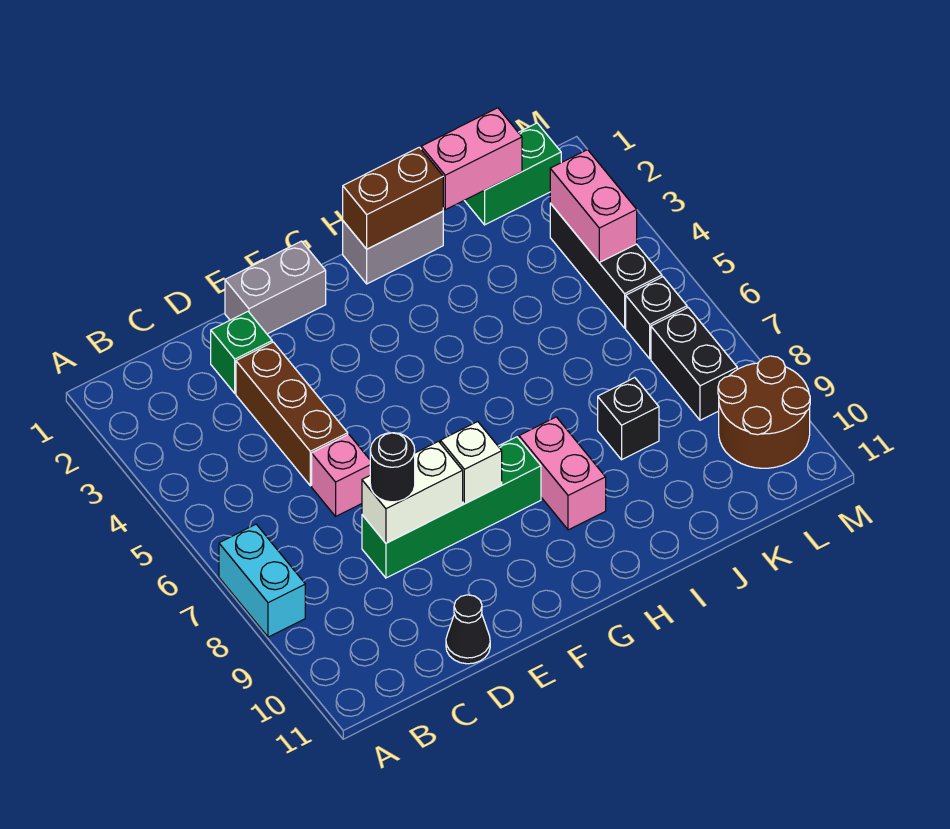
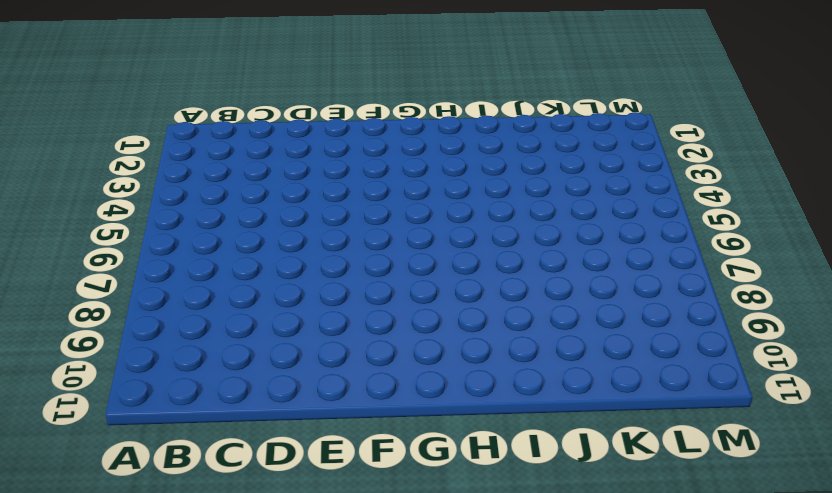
none -> cyan 1x2 brick [219,524,305,637]
none -> green 1x1 brick [211,312,272,393]
none -> brown 1x3 brick [236,342,348,486]

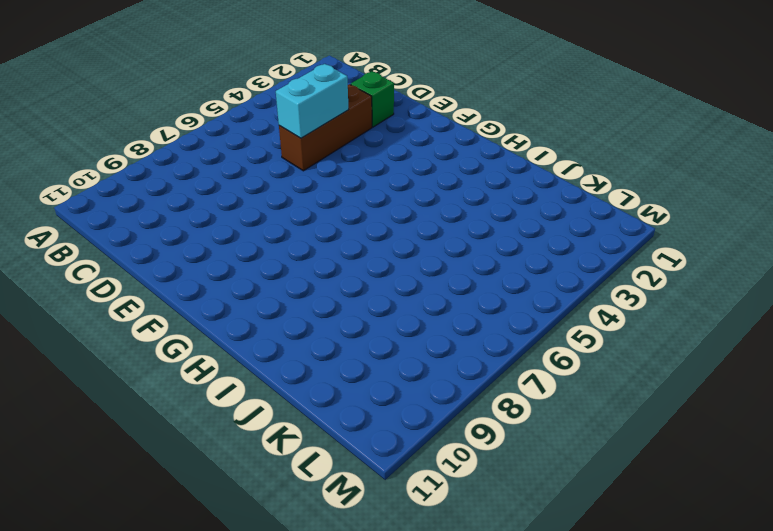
cyan 1x2 brick [276,64,349,138] -> cyan 1x2 brick moved to [219,524,305,637]
none -> pink 1x1 brick [312,434,370,516]
none -> green 1x4 brick [362,437,541,578]
none -> black 1x1 cone [446,595,490,664]

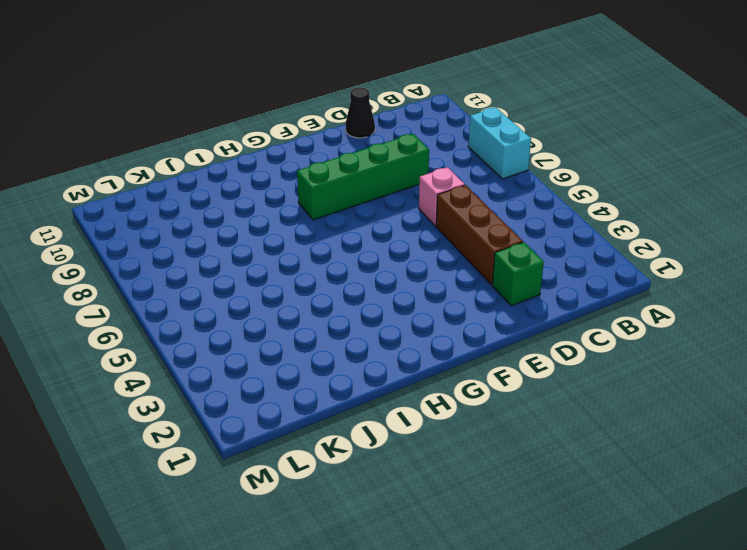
none -> grey 1x2 brick [225,241,326,334]
none -> grey 1x2 brick [343,211,443,284]
none -> pink 1x2 brick [519,417,606,530]

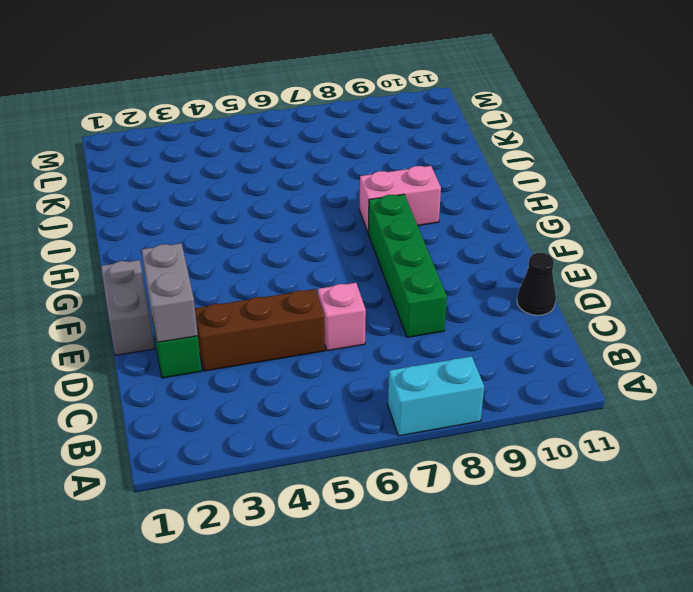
grey 1x2 brick [142,243,198,343] -> grey 1x2 brick moved to [343,211,443,284]
none -> black 1x1 brick [598,378,659,460]
none -> green 1x2 brick [464,123,561,225]
none -> black 1x3 brick [550,204,662,328]

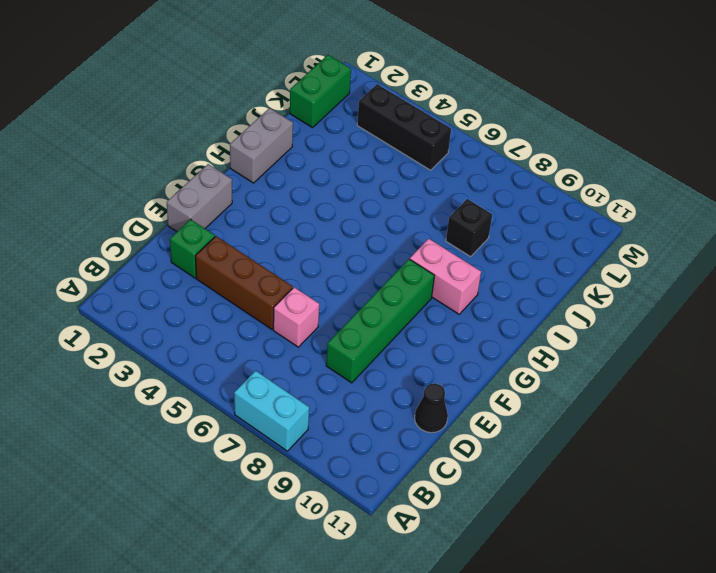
none -> black 1x1 brick [626,277,687,359]
none -> black 1x2 brick [651,308,737,420]
none -> brown 2x2 round brick [718,356,810,468]

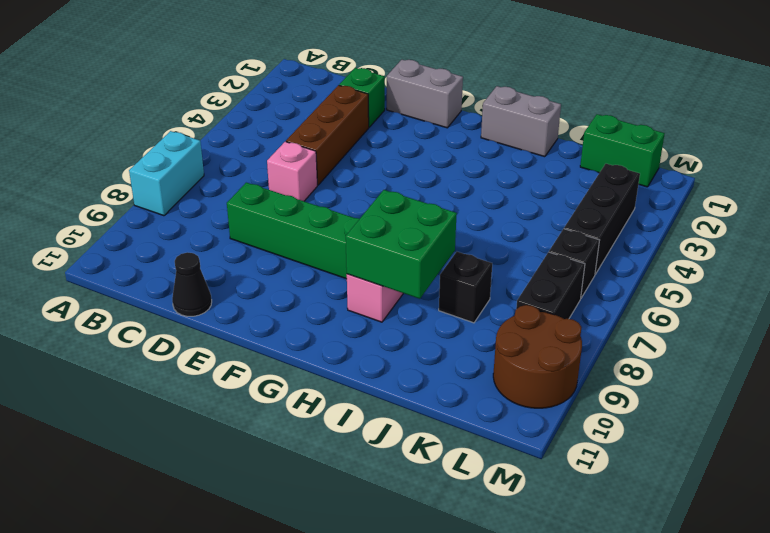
green 2x2 brick [346,190,457,299] -> none
none -> white 1x2 brick [362,441,463,543]
none -> white 1x1 brick [440,422,502,504]
none -> brown 1x2 brick [343,147,443,249]

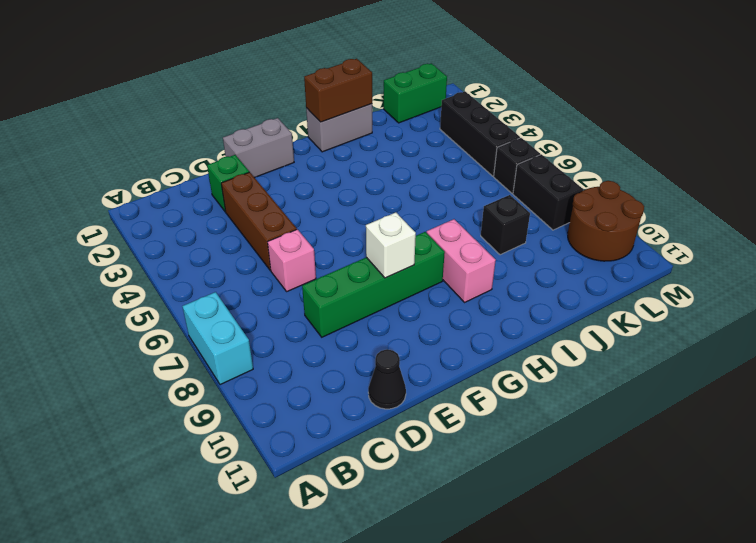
none -> white 1x2 brick [362,441,463,543]
none -> pink 1x2 brick [421,108,522,210]
none -> pink 1x2 brick [550,150,637,262]

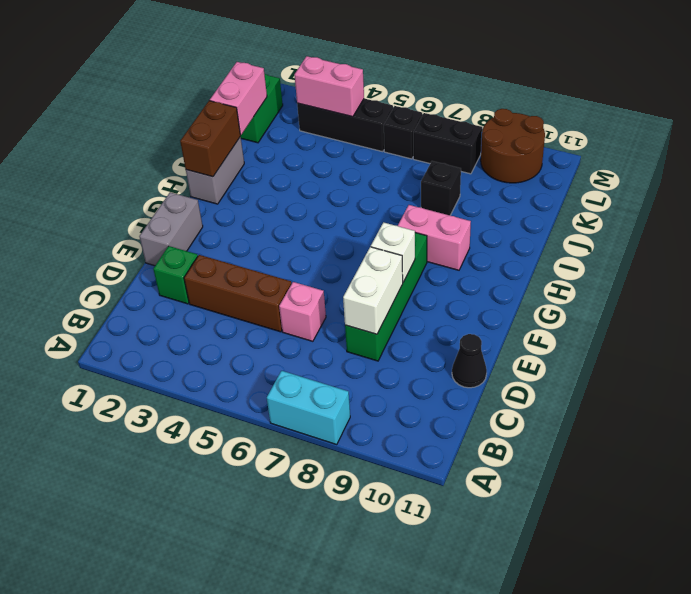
none -> black 1x1 round brick [370,433,415,502]

